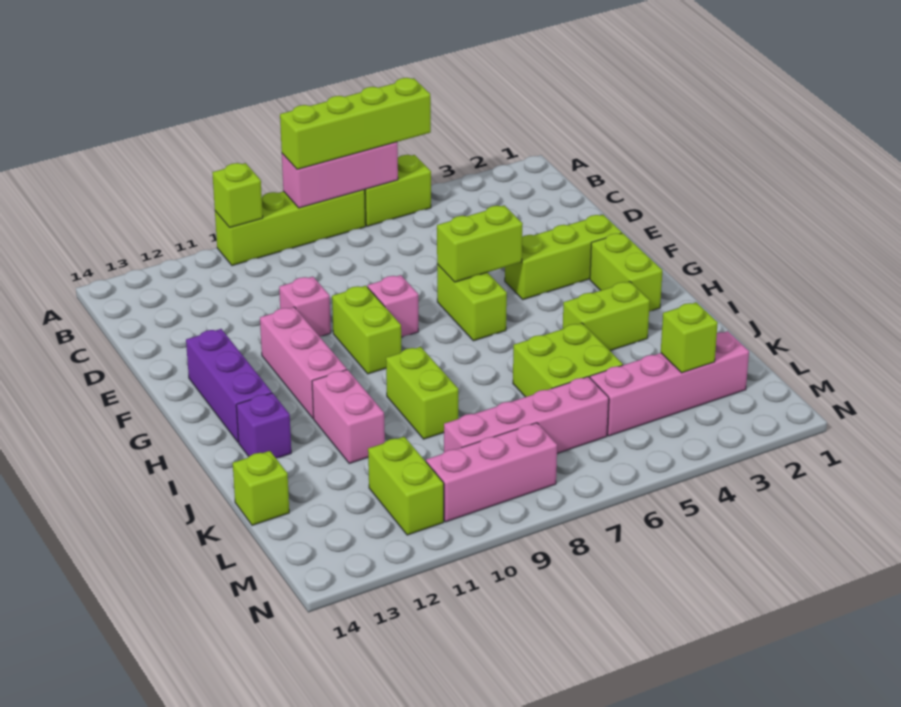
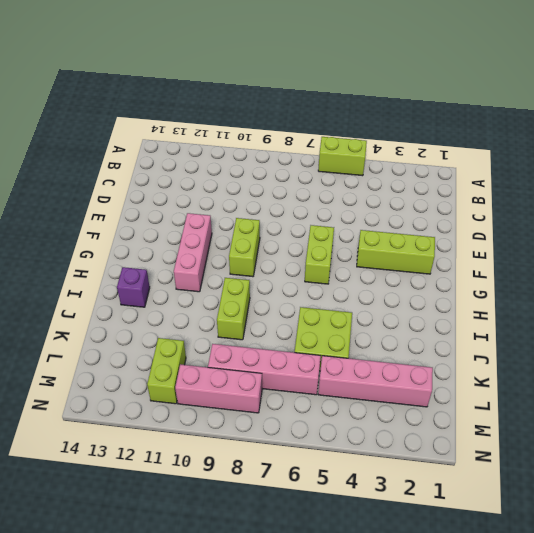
none -> lime 1x4 brick [215,190,366,266]
none -> pink 1x1 brick [279,277,331,336]
none -> pink 1x1 brick [368,275,419,337]

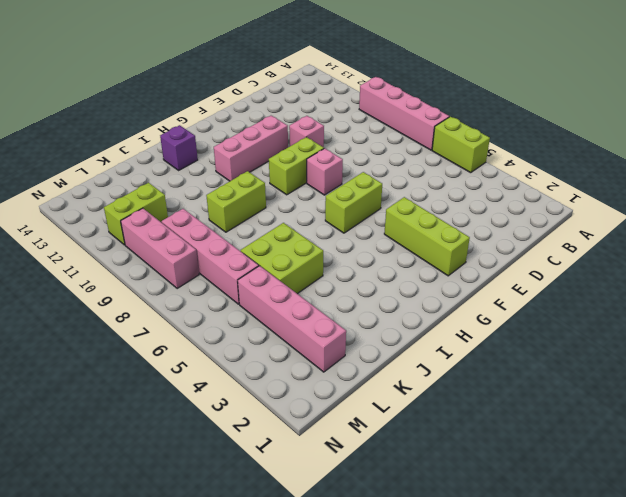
pink 1x4 brick [359,77,449,150] -> lime 1x4 brick [215,190,366,266]
none -> purple 1x3 brick [186,329,272,442]
none -> lime 1x2 brick [590,233,662,311]
none -> lime 1x2 brick [563,282,650,351]

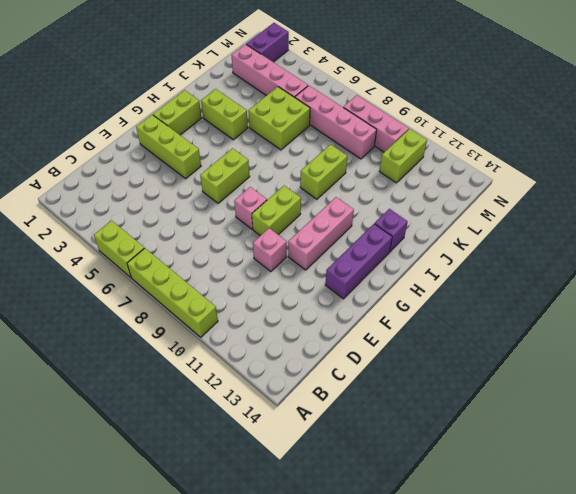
purple 1x2 brick [246,23,289,62] -> none
none -> pink 1x2 brick [312,370,385,463]
none -> lime 1x1 brick [233,451,289,525]
none -> pink 1x3 brick [282,142,398,208]

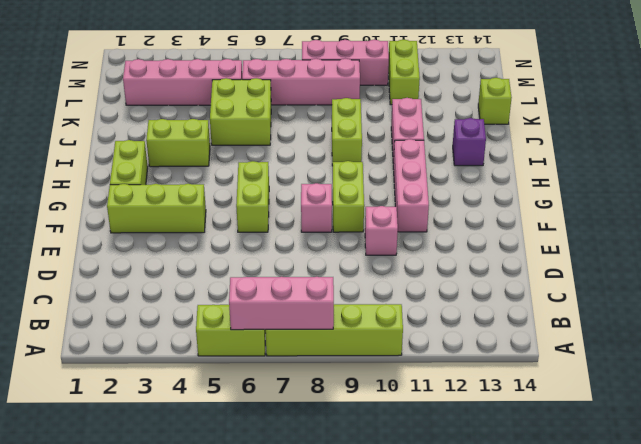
none -> purple 1x3 brick [186,329,272,442]
none -> lime 1x1 brick [212,163,263,228]
none -> lime 1x2 brick [437,205,523,282]

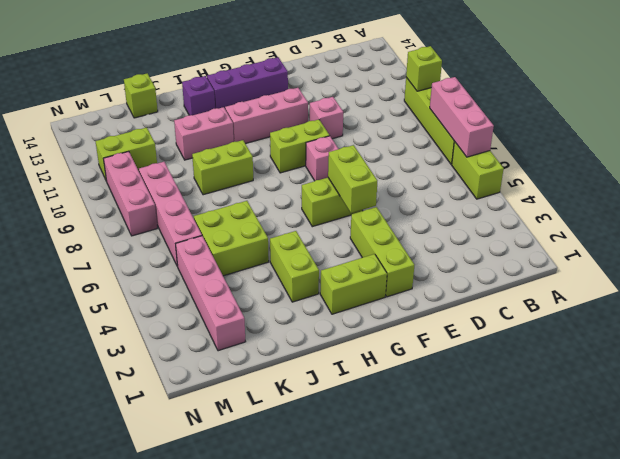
none -> lime 1x1 brick [661,302,718,373]
none -> lime 1x4 brick [280,78,431,169]

